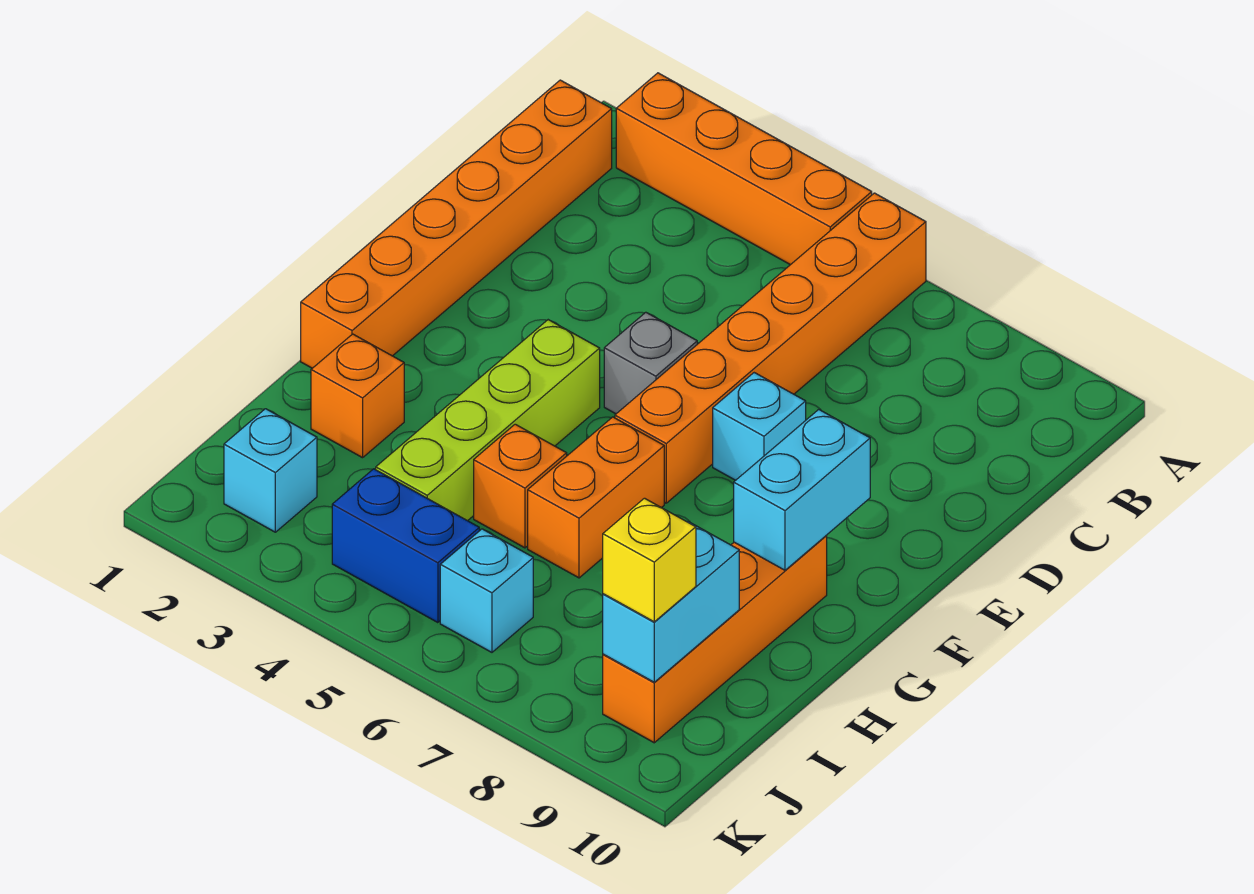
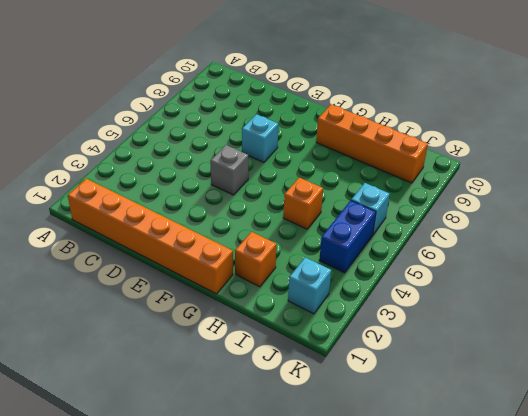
none -> orange 1x4 brick [616,73,872,265]
none -> orange 1x6 brick [615,193,926,503]
none -> lime 1x4 brick [376,320,600,521]

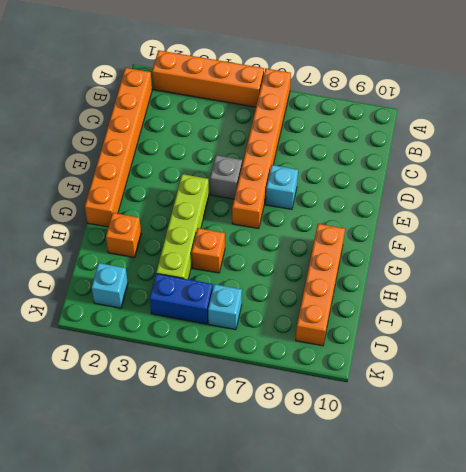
none -> orange 1x2 brick [528,417,664,578]
none -> cyan 1x2 brick [734,410,870,570]
none -> cyan 1x2 brick [603,522,739,682]

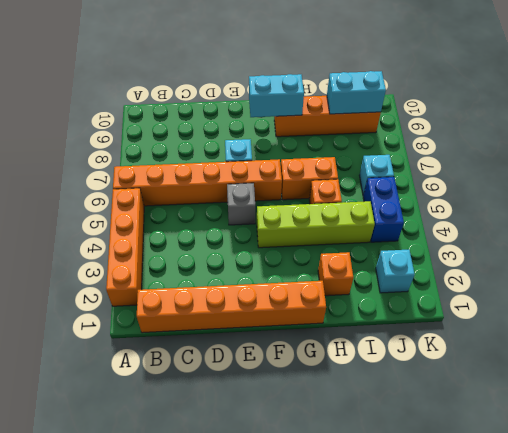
none -> yellow 1x1 brick [603,498,696,622]

